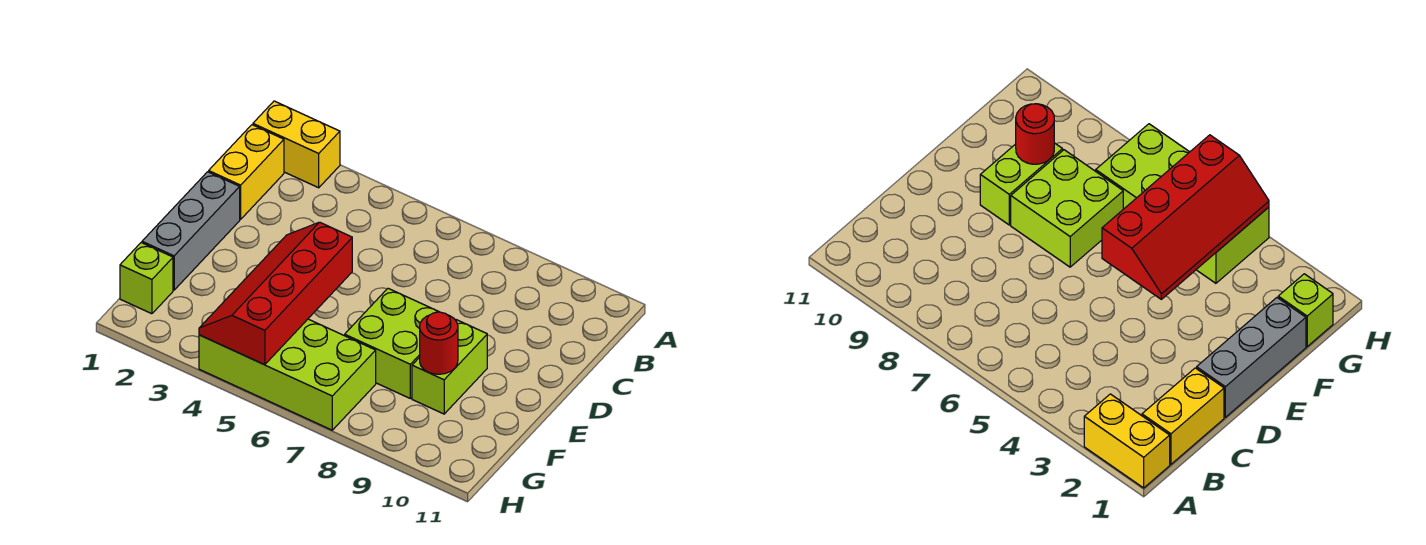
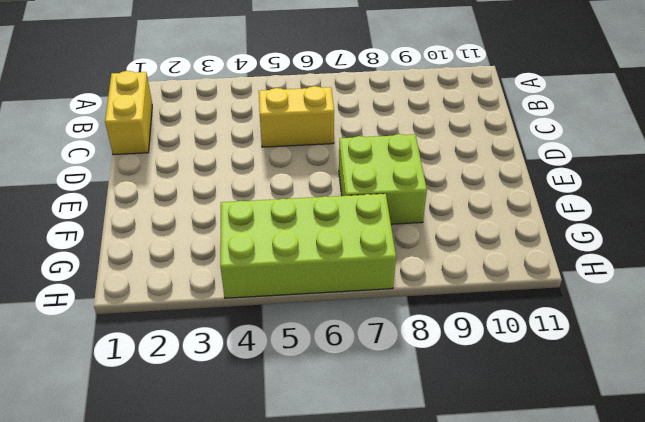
yellow 1x2 brick [259,86,334,147] -> yellow 1x2 brick moved to [253,101,340,188]
none -> grey 1x3 brick [142,172,240,290]
none -> lime 1x2 brick [412,319,487,414]

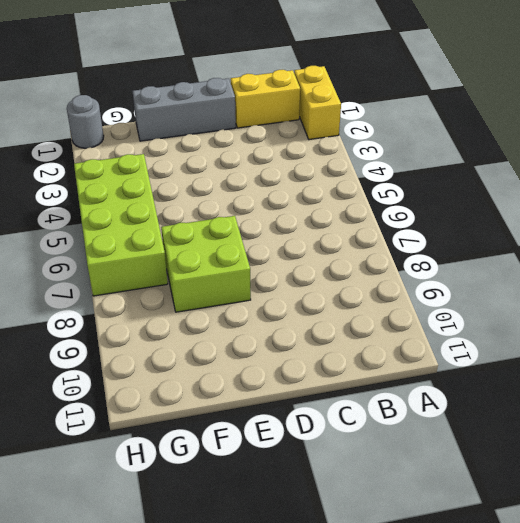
grey 1x1 round brick [67,95,104,148] -> none
none -> lime 1x2 brick [412,319,487,414]
none -> lime 1x1 brick [120,243,173,314]

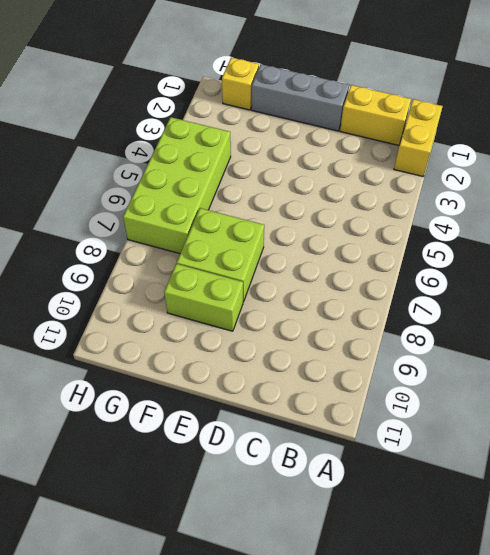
yellow 1x1 brick [222,57,259,110] -> lime 1x1 brick [120,243,173,314]
none -> red 2x4 slope [199,222,352,365]
none -> red 1x1 round brick [420,312,458,374]

